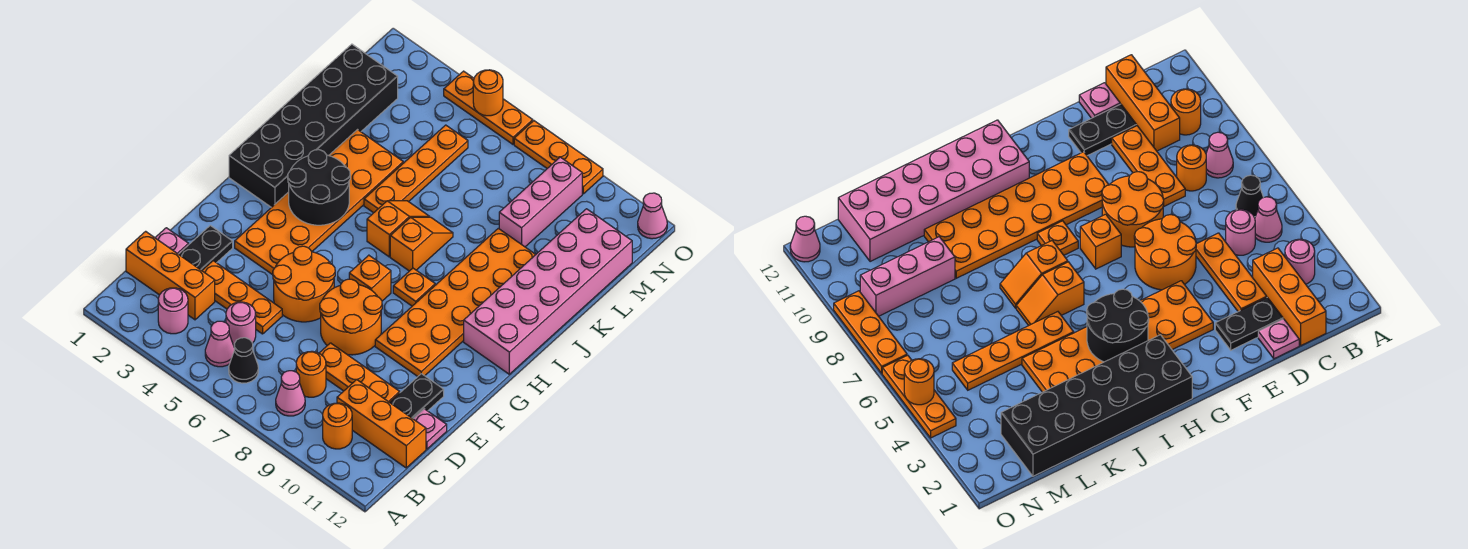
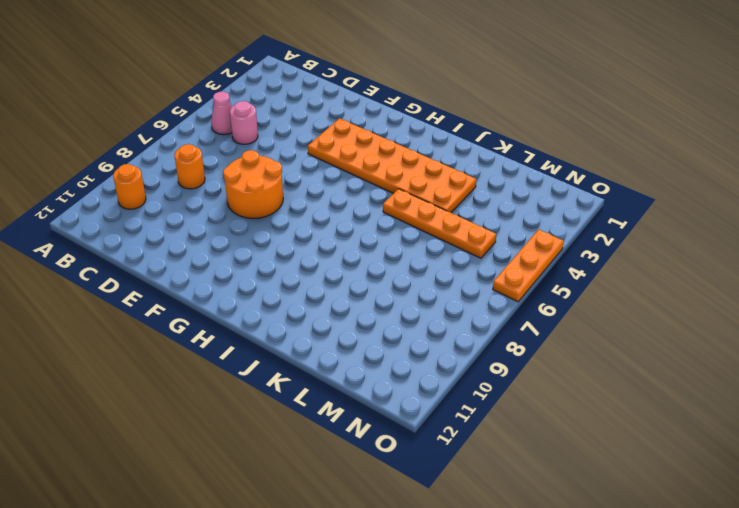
none -> pink 1x1 round brick [158,288,188,334]
none -> black 1x1 cone [229,338,258,383]
none -> pink 1x1 cone [276,371,305,416]
none -> orange 1x3 brick [126,231,215,320]

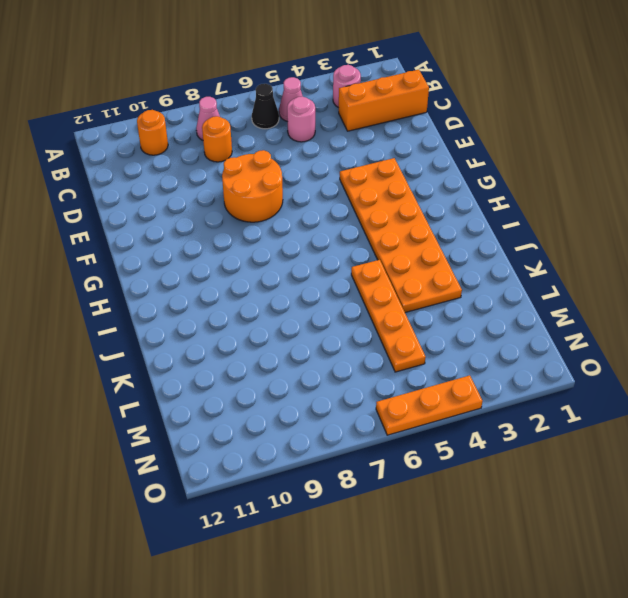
none -> orange 1x3 brick [337,380,426,468]
none -> pink 1x1 plate [155,228,189,254]
none -> black 1x2 plate [179,225,233,271]
none -> orange 1x3 plate [202,261,282,334]

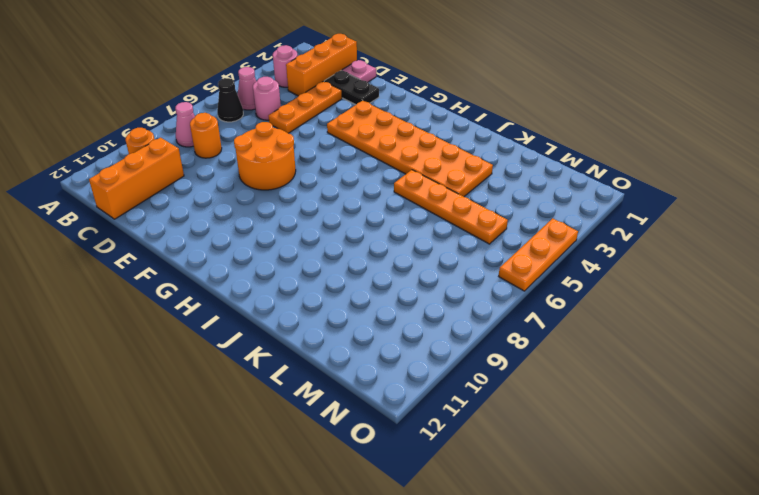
none -> orange 1x3 plate [319,343,400,402]
none -> black 1x2 plate [390,374,444,419]
none -> pink 1x1 plate [413,409,447,449]
none -> orange 2x2 round brick [273,246,335,322]

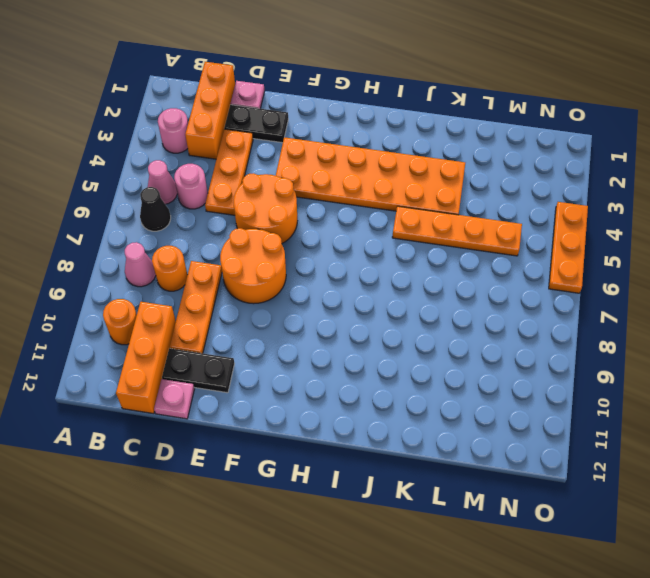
none -> orange 2x6 plate [375,228,536,376]
none -> orange 1x1 brick [349,255,391,301]
none -> black 2x6 brick [229,44,398,207]
none -> orange 1x1 plate [393,268,435,306]

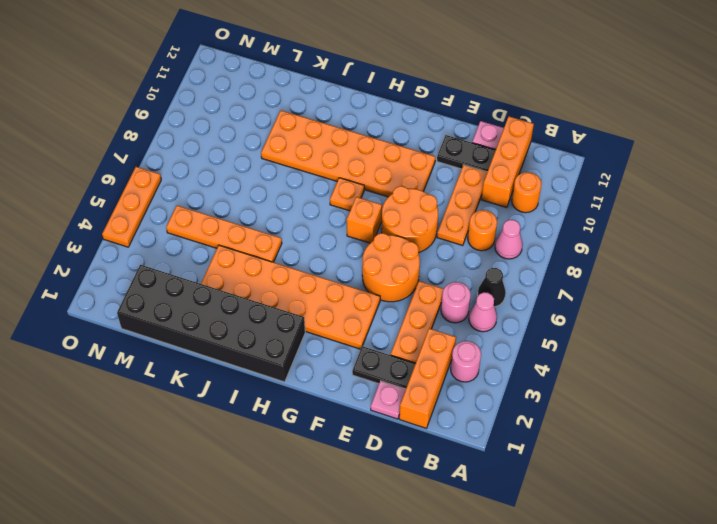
none -> pink 2x6 brick [464,209,632,374]
none -> orange 1x2 slope [367,201,430,257]
none -> orange 1x2 slope [390,217,453,271]
none -> pink 1x3 brick [499,157,582,247]

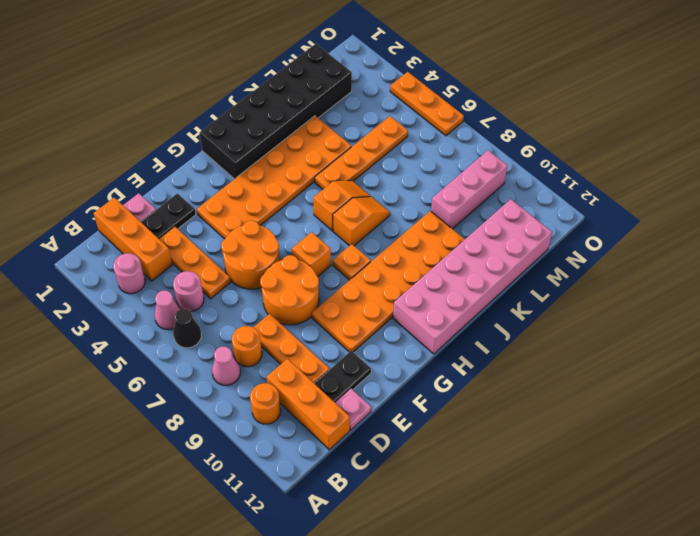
none -> orange 1x3 plate [514,121,603,194]
none -> pink 1x1 cone [638,193,667,239]
none -> black 2x2 round brick [288,150,350,225]
none -> orange 1x1 round brick [473,70,503,116]

